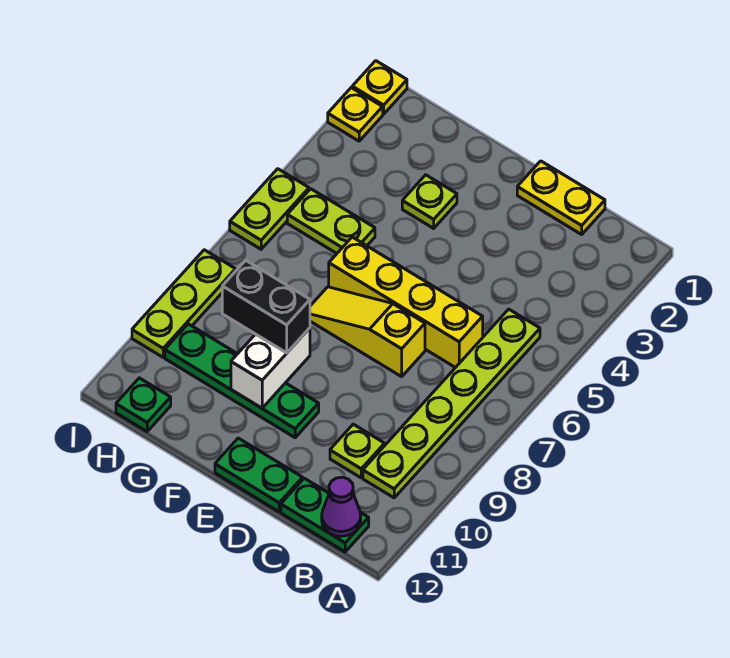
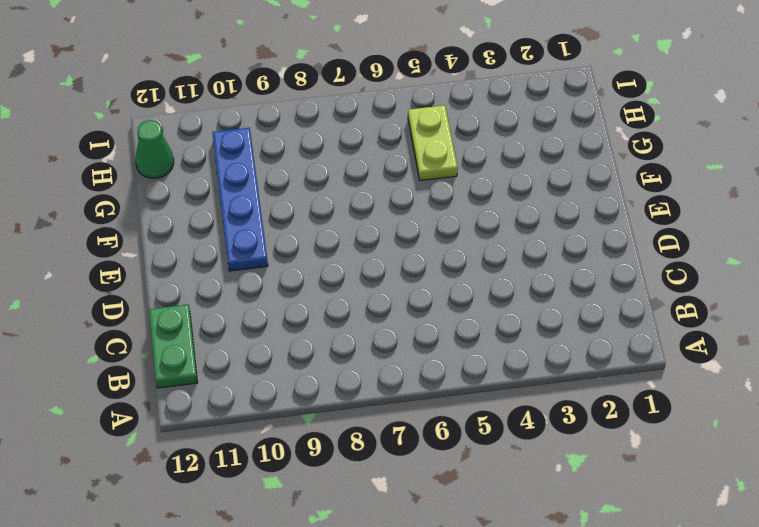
blue 1x4 plate [212,128,268,271] -> green 1x4 plate [165,324,319,438]
green 1x1 cone [135,120,174,178] -> green 1x1 plate [116,378,171,431]
none -> lime 1x6 plate [363,309,540,498]
none -> yellow 1x2 plate [517,161,605,234]
none -> yellow 1x4 brick [329,237,483,368]

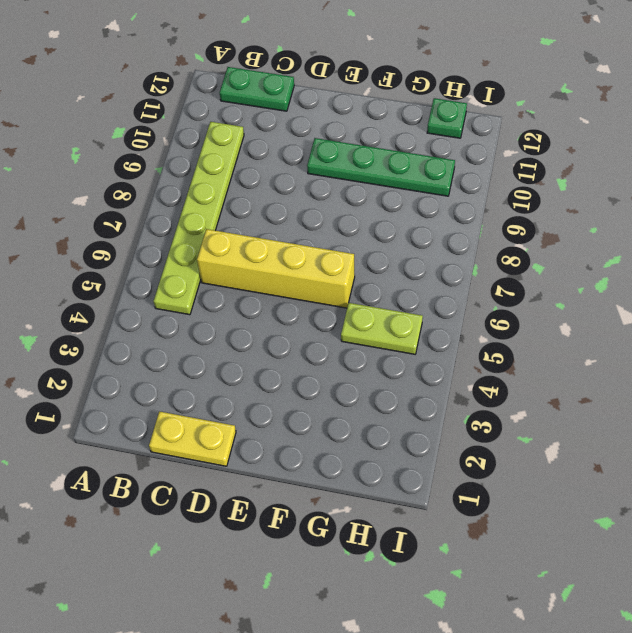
none -> lime 1x1 plate [330,424,385,478]
none -> yellow 1x3 slope [310,287,425,377]
none -> green 1x2 plate [215,438,303,512]

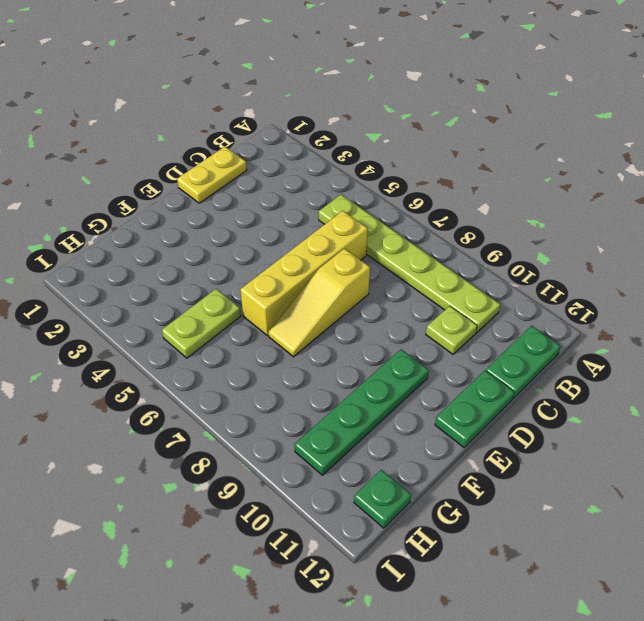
none -> lime 1x1 plate [402,175,457,228]
none -> yellow 1x1 plate [352,61,407,114]
none -> yellow 1x1 plate [328,88,383,141]

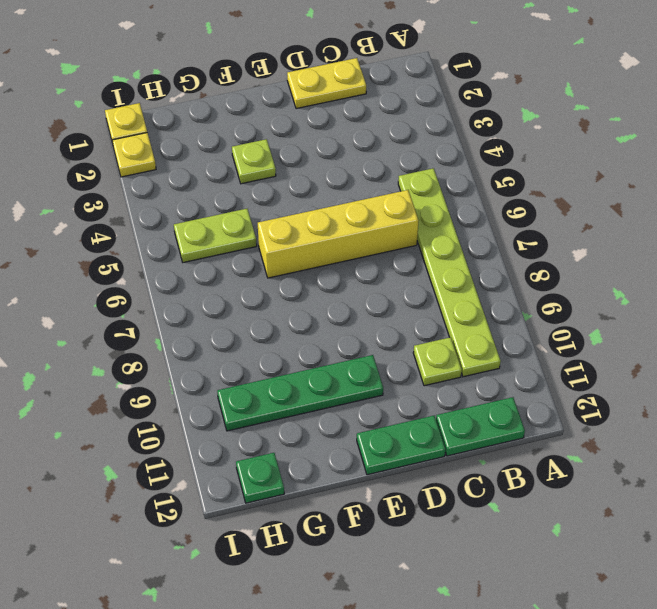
none -> yellow 1x3 slope [310,287,425,377]
none -> lime 1x2 plate [230,169,309,249]
none -> lime 1x3 plate [132,250,236,357]

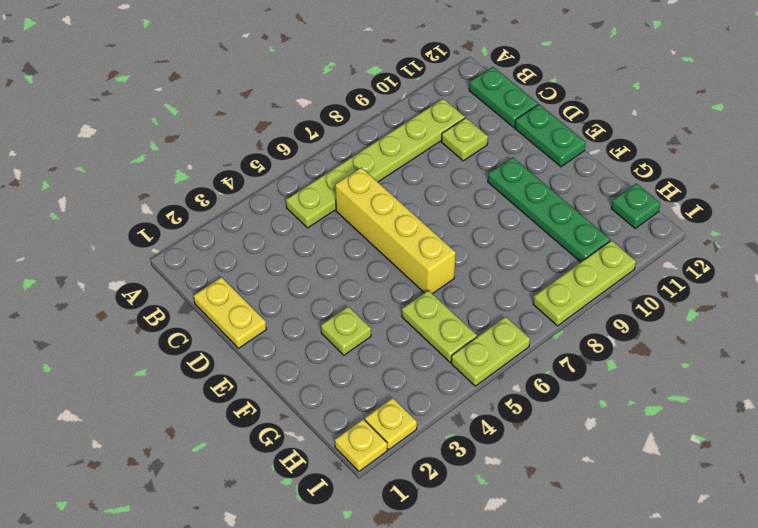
none -> yellow 1x3 slope [310,287,425,377]
none -> purple 1x1 cone [322,477,361,536]
none -> white 1x2 brick [231,328,310,408]

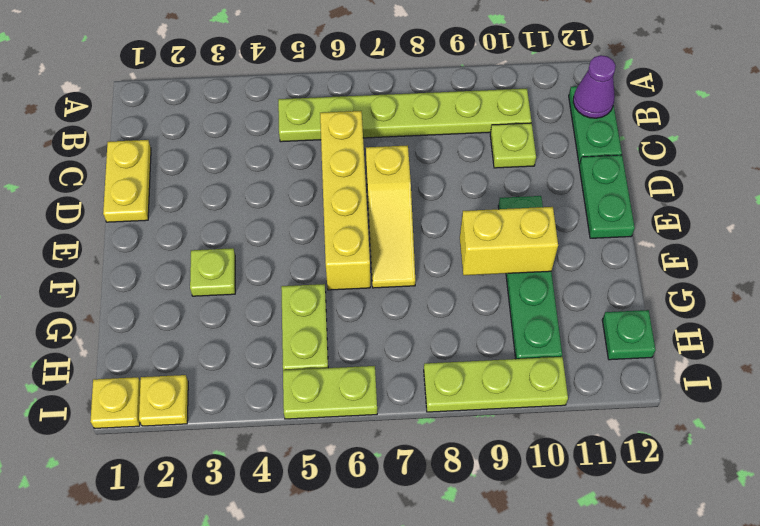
yellow 1x2 brick [460,207,558,275] -> white 1x2 brick [231,328,310,408]
none -> black 1x2 brick [222,260,310,353]

